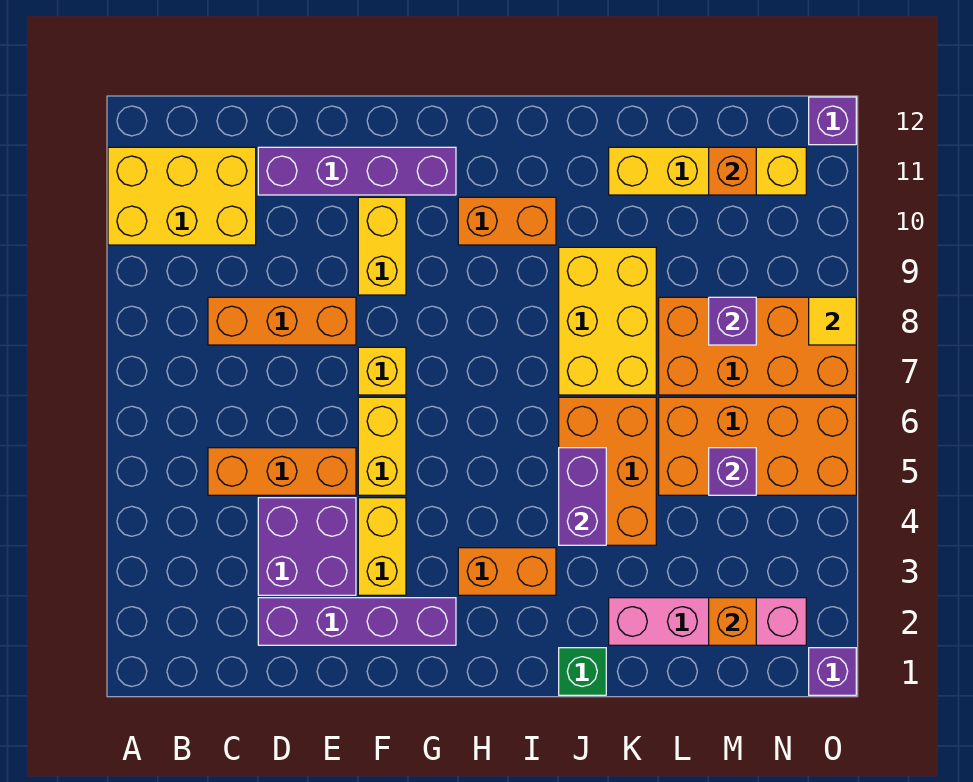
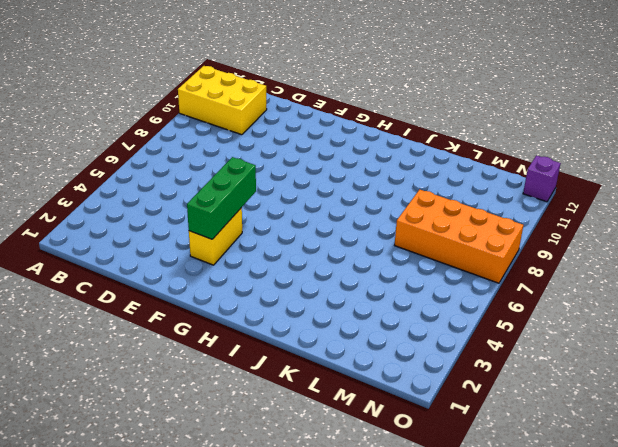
green 1x3 brick [187,157,256,239] -> none
none -> orange 1x3 brick [208,448,356,495]
none -> orange 1x3 brick [208,297,356,345]
none -> purple 1x4 brick [258,598,456,645]

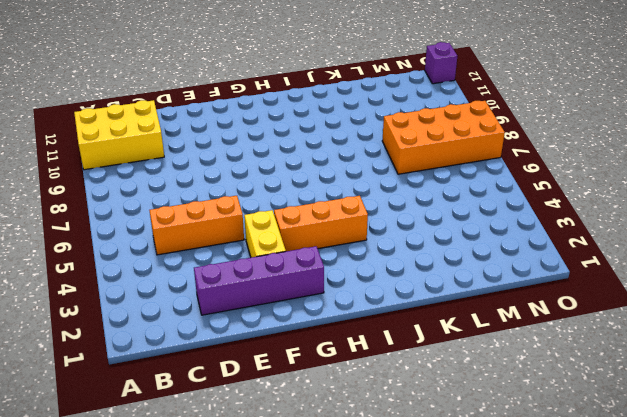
orange 1x3 brick [274,196,368,251] -> orange 1x3 brick moved to [208,297,356,345]
none -> purple 2x2 brick [258,498,356,595]
none -> purple 1x4 brick [258,147,456,195]
none -> yellow 1x2 brick [358,397,406,495]

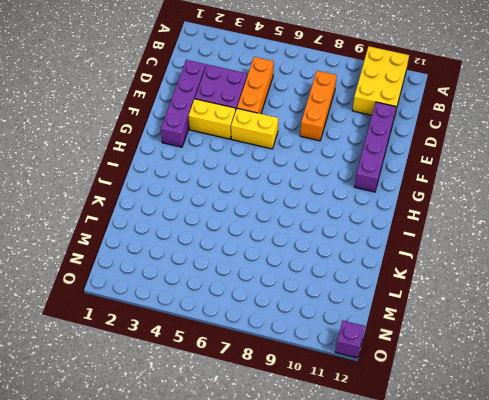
none -> yellow 1x1 brick [358,347,406,395]
none -> yellow 1x2 brick [358,197,406,295]
none -> orange 1x2 brick [458,548,556,595]

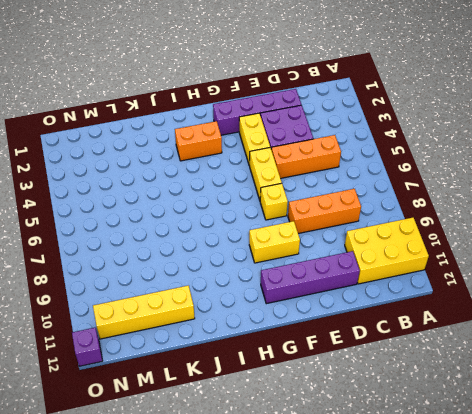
yellow 1x2 brick [249,221,300,263] -> yellow 1x2 brick turned to [358,197,406,295]
none -> orange 1x2 brick [458,197,556,245]
none -> green 1x1 brick [559,648,606,695]
none -> orange 2x3 brick [559,397,656,545]

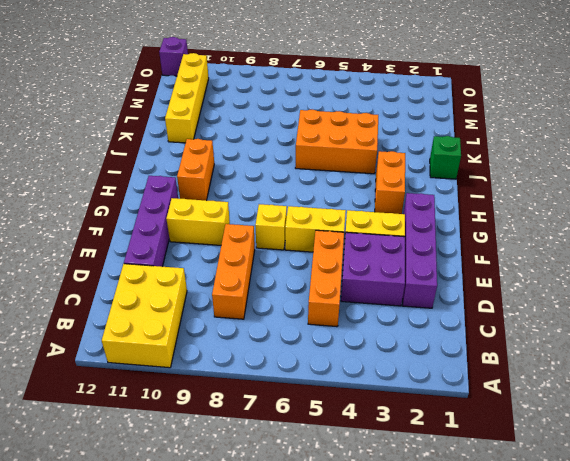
none -> yellow 2x3 brick [559,247,656,395]
none -> pink 1x4 brick [609,598,806,645]
none -> orange 2x4 brick [659,397,856,495]

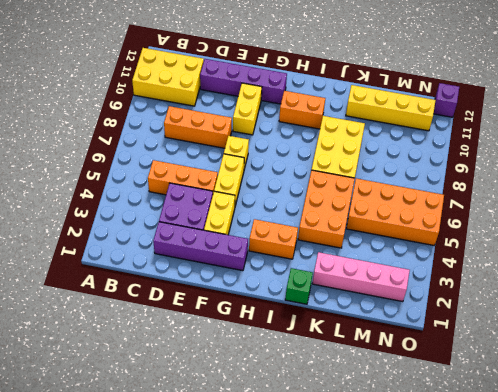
none -> orange 2x4 brick [659,297,856,395]
none -> purple 1x1 brick [809,648,856,695]
none -> purple 1x2 brick [559,448,606,545]

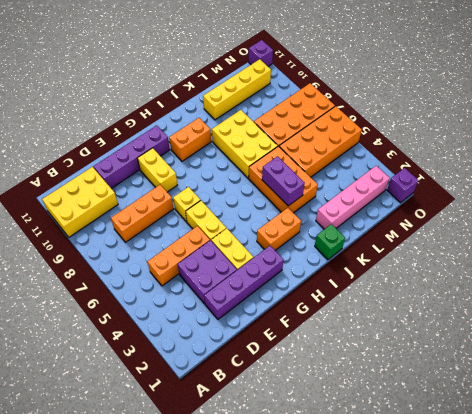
none -> orange 1x1 brick [709,598,756,645]
none -> purple 1x1 brick [709,448,756,495]
none -> purple 1x1 brick [709,297,756,345]

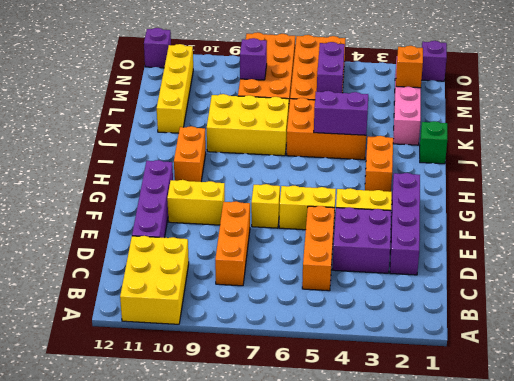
purple 1x2 brick [317,42,345,93] -> purple 1x1 brick [709,448,756,495]
none -> orange 1x1 brick [709,147,756,195]
none -> yellow 1x1 tile [809,297,856,345]

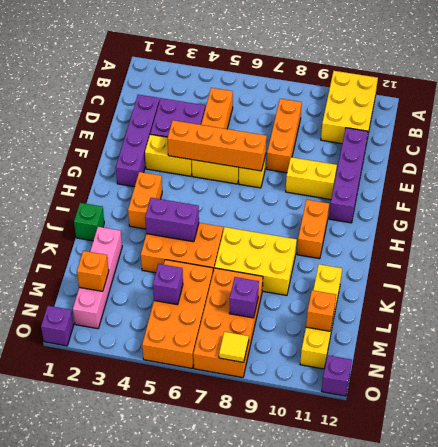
orange 1x4 brick [167,120,267,171] -> none

